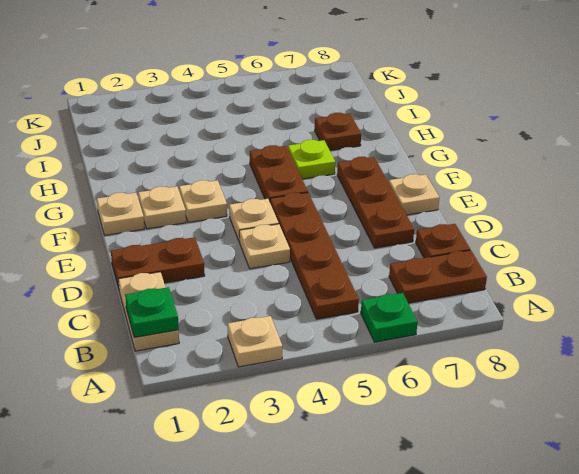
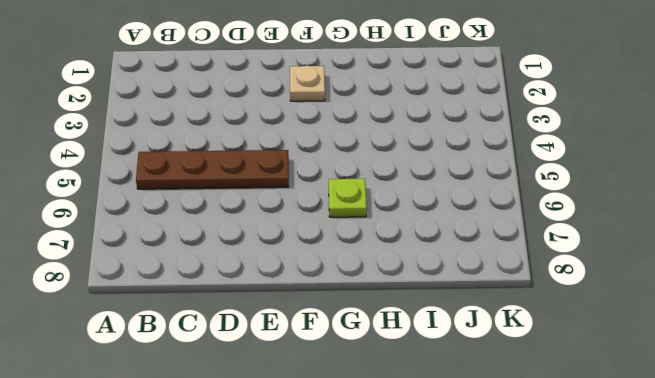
none -> tan 1x1 plate [228,316,282,367]
none -> green 1x1 plate [361,293,418,342]
none -> tan 1x2 plate [118,272,179,351]

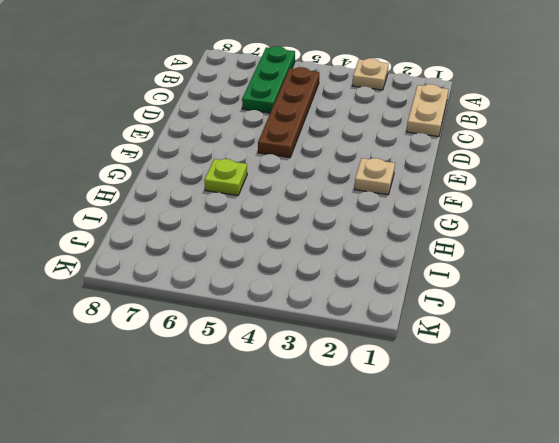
green 1x3 plate [242,46,295,113] -> green 1x1 plate [361,293,418,342]
none -> brown 1x2 plate [389,250,487,303]
none -> brown 1x1 plate [416,224,470,258]
none -> brown 1x2 plate [111,237,205,288]

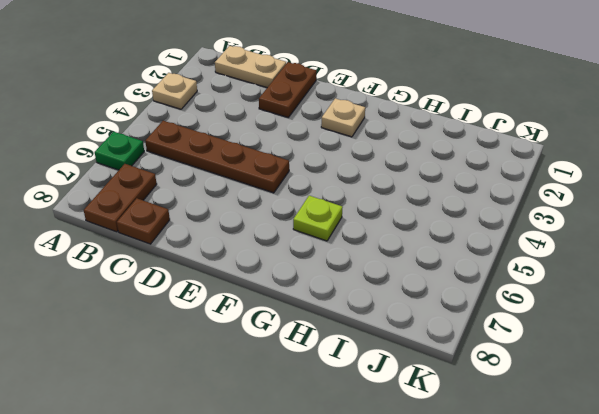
none -> tan 1x1 plate [239,224,290,269]
none -> brown 1x3 plate [337,157,414,248]
none -> tan 1x1 plate [229,199,279,242]

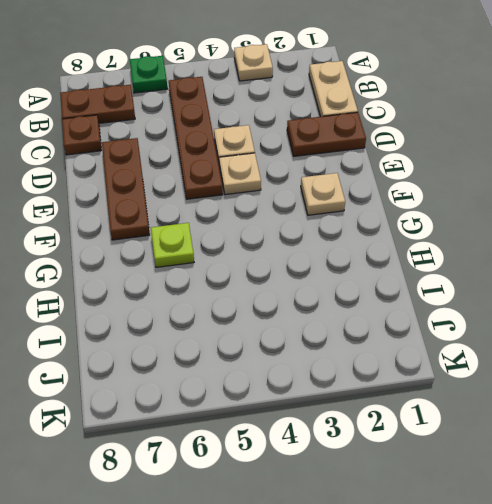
none -> tan 1x1 plate [389,174,439,215]
none -> tan 1x1 plate [97,193,144,235]
none -> tan 1x1 plate [179,180,227,222]

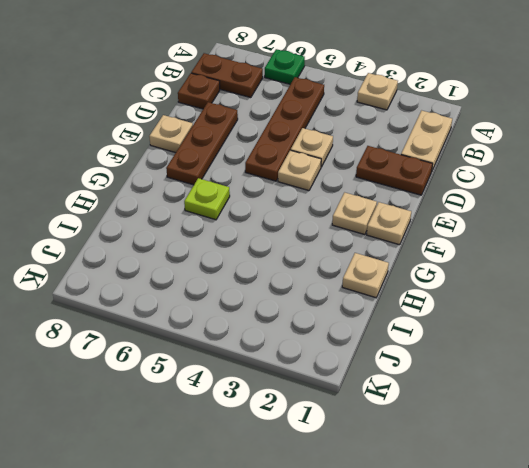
tan 1x1 plate [342,253,389,298] -> tan 1x1 plate moved to [179,180,227,222]
none -> brown 1x2 plate [250,145,308,201]
none -> brown 1x1 plate [315,113,361,150]
none -> green 1x1 plate [125,287,179,337]

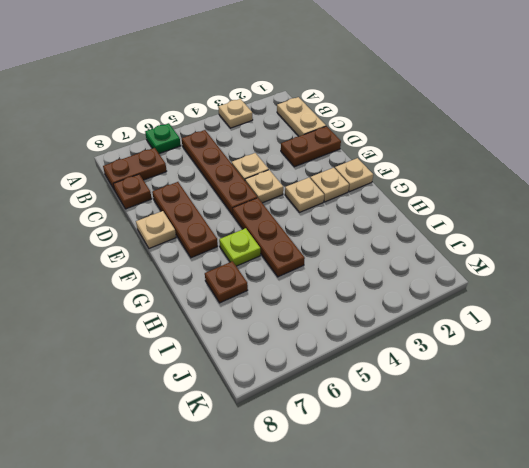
brown 1x3 plate [233,198,305,277] -> brown 1x2 plate [250,145,308,201]
none -> green 1x1 plate [125,287,179,337]

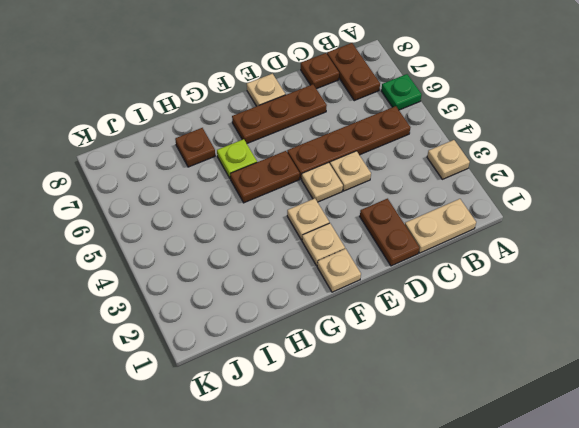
none -> green 1x1 plate [125,287,179,337]

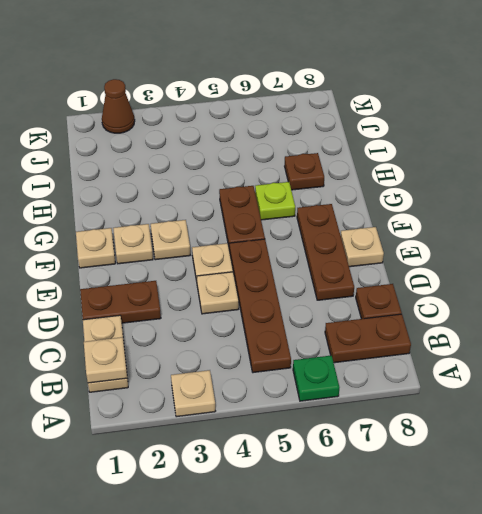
tan 1x1 plate [84,337,127,383] -> green 1x1 plate [125,287,179,337]
brown 1x1 cone [102,79,135,133] -> none

